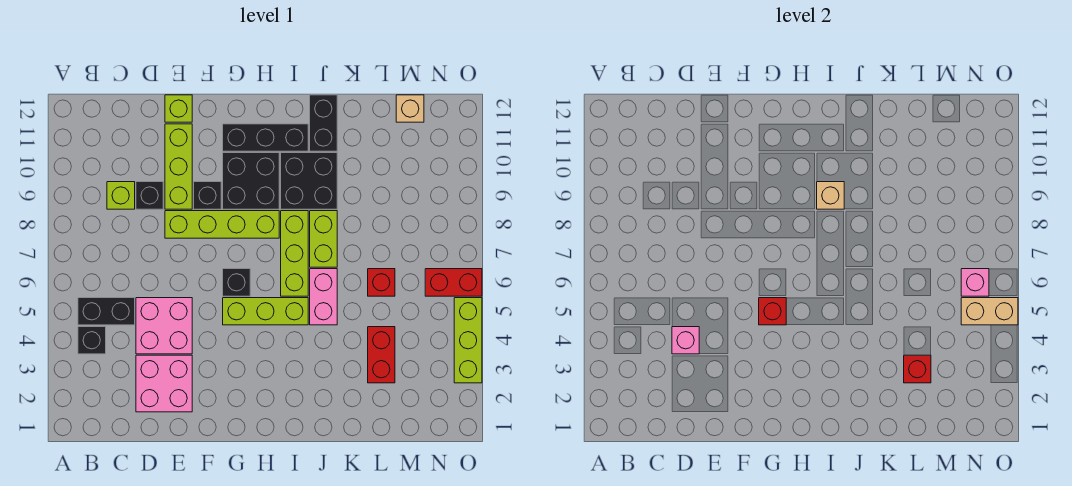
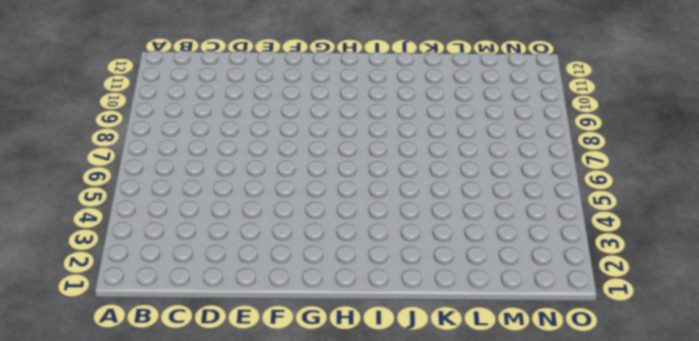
none -> black 1x1 brick [78,327,106,354]
none -> black 1x2 brick [78,298,135,325]
none -> lime 1x1 brick [107,182,135,209]
none -> pink 2x2 brick [136,355,192,412]

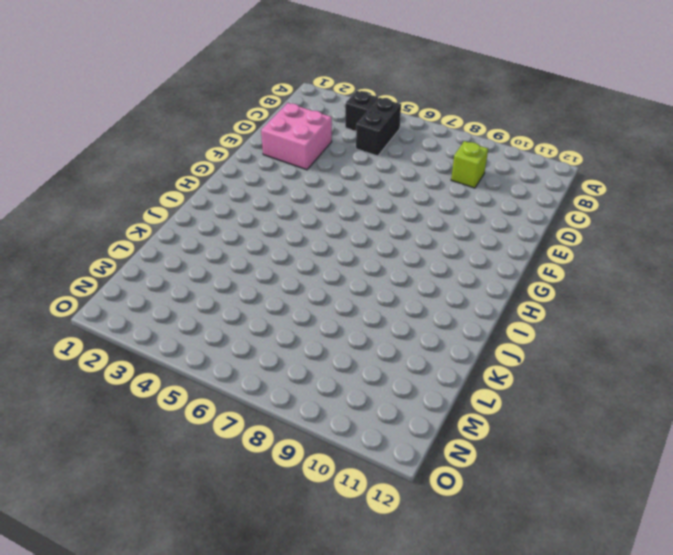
none -> pink 2x2 brick [136,298,192,354]
none -> black 1x1 brick [136,182,163,209]
none -> lime 1x4 brick [165,211,279,238]
none -> lime 1x3 brick [165,124,192,209]

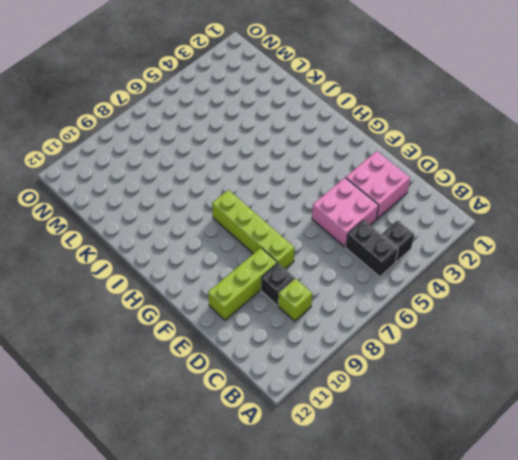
none -> lime 1x1 brick [165,95,192,122]
none -> black 1x1 brick [194,182,221,209]
none -> lime 1x3 brick [223,298,308,325]
none -> black 1x1 brick [223,269,250,296]

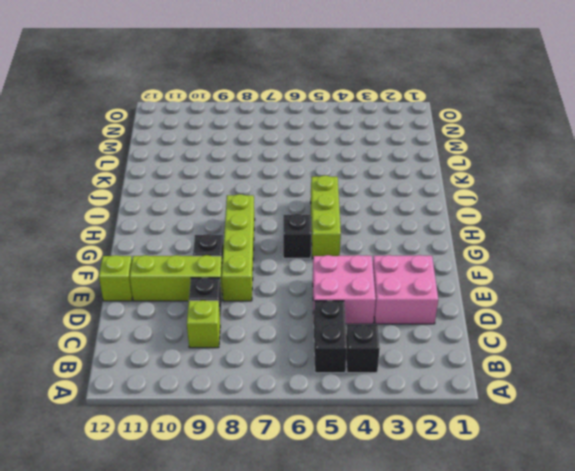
none -> black 2x2 brick [223,153,279,209]
none -> black 1x3 brick [223,124,308,151]
none -> lime 1x3 brick [281,211,308,296]
none -> black 2x2 brick [281,153,337,209]

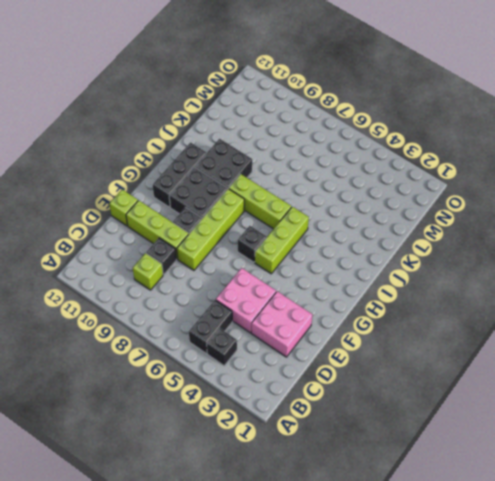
none -> pink 1x2 brick [310,269,337,325]
none -> lime 1x2 brick [310,211,337,267]
none -> black 1x2 brick [310,95,337,151]
none -> red 1x2 brick [368,327,395,383]

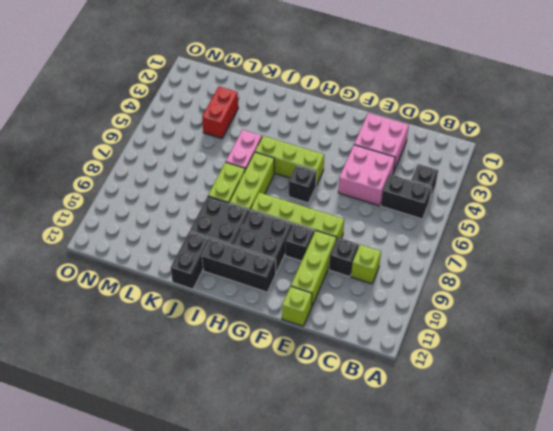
none -> red 1x1 brick [368,269,395,296]
none -> tan 1x1 brick [396,95,424,122]
none -> red 1x2 brick [425,269,482,296]
none -> lime 1x3 brick [454,298,482,383]

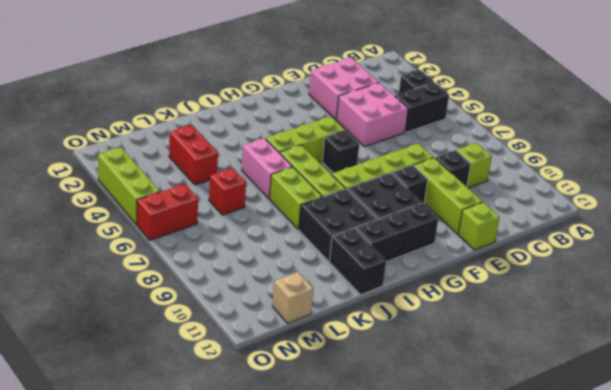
none -> pink 1x1 brick [672,327,699,354]
none -> red 1x1 brick [759,298,786,325]
none -> tan 1x1 brick [817,182,844,209]
none -> red 1x1 brick [904,355,931,383]

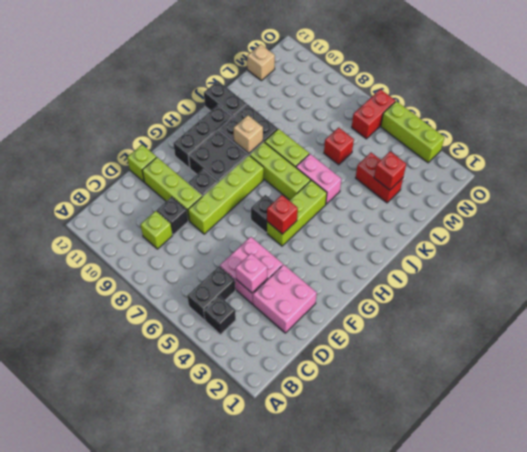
none -> tan 1x2 brick [961,298,1018,325]
none -> pink 1x1 brick [961,269,989,296]

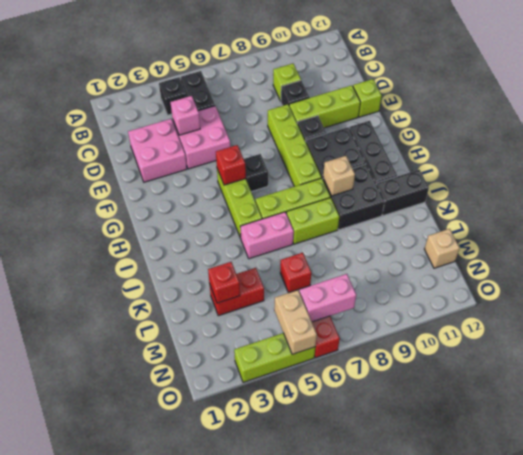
pink 1x2 brick [299,274,356,322] -> pink 1x1 brick [961,269,989,296]

